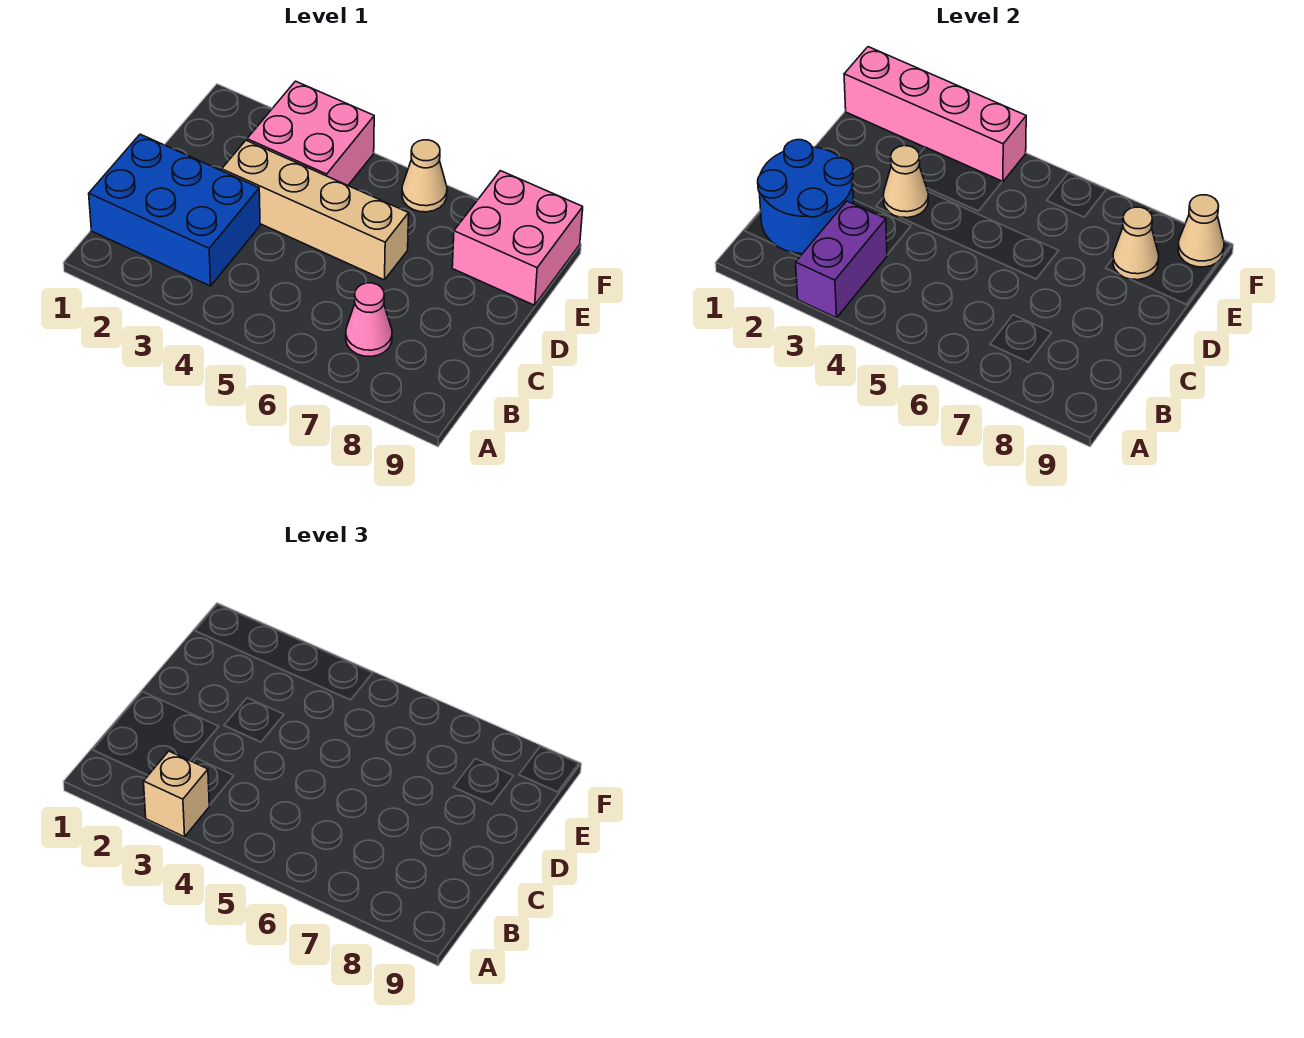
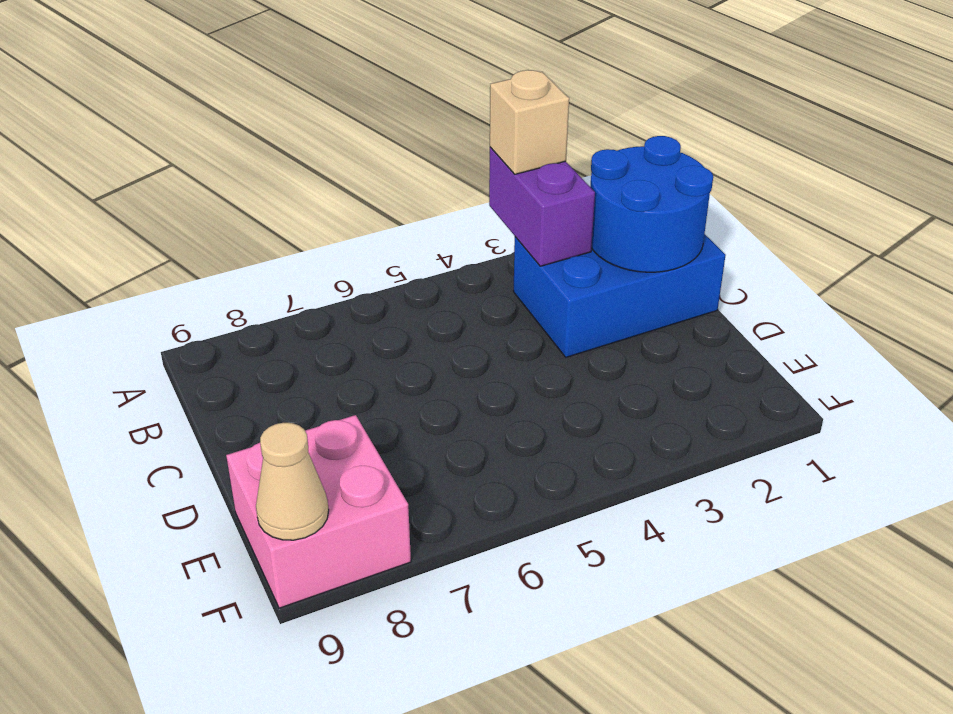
none -> pink 1x1 cone [346,283,392,357]
none -> tan 1x4 brick [222,140,409,280]
none -> pink 2x2 brick [247,81,374,185]

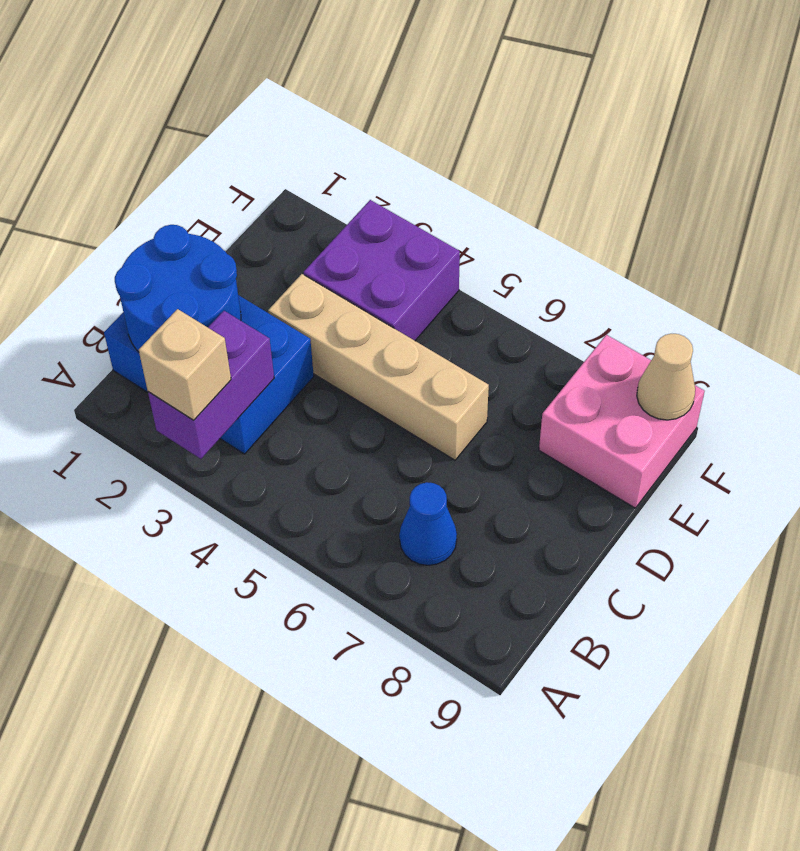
blue 1x1 cone [399,482,457,565] -> pink 1x1 cone [346,283,392,357]
purple 2x2 brick [304,200,460,341] -> pink 2x2 brick [247,81,374,185]
none -> tan 1x1 cone [402,140,447,212]
none -> tan 1x1 cone [883,146,928,218]
none -> tan 1x1 cone [1113,207,1159,280]

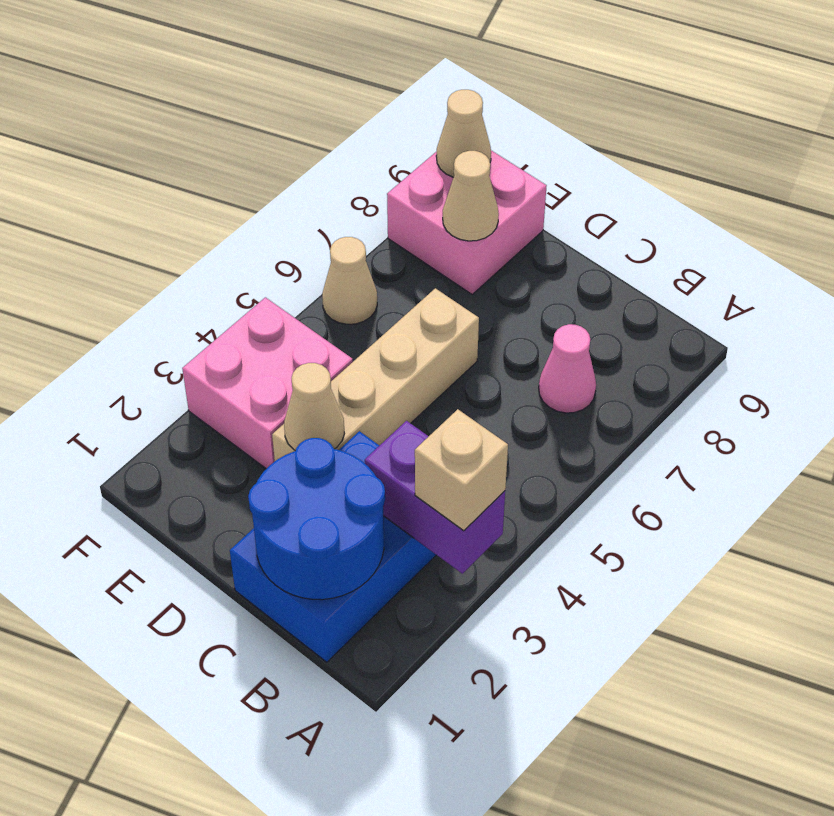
none -> pink 1x4 brick [844,47,1026,182]

